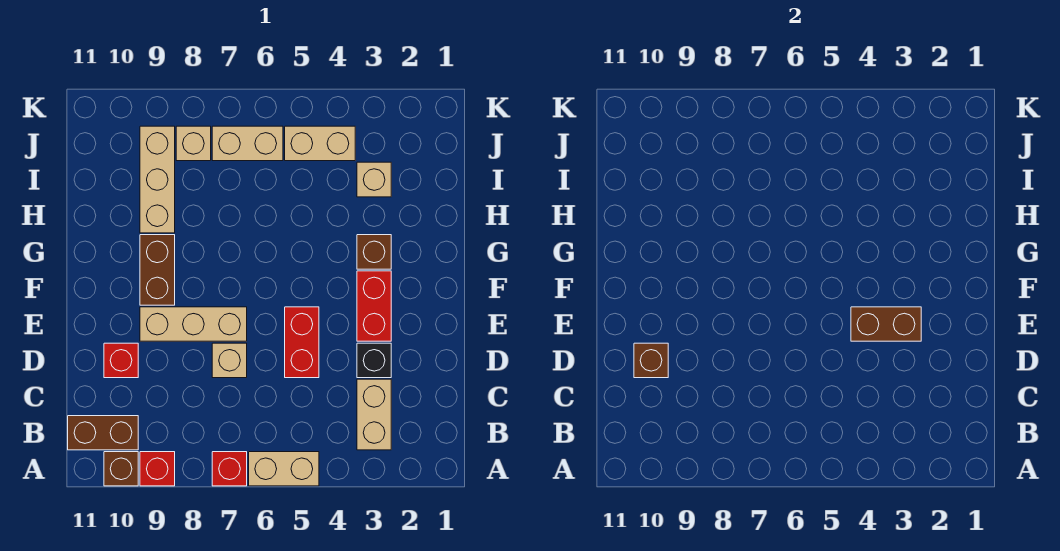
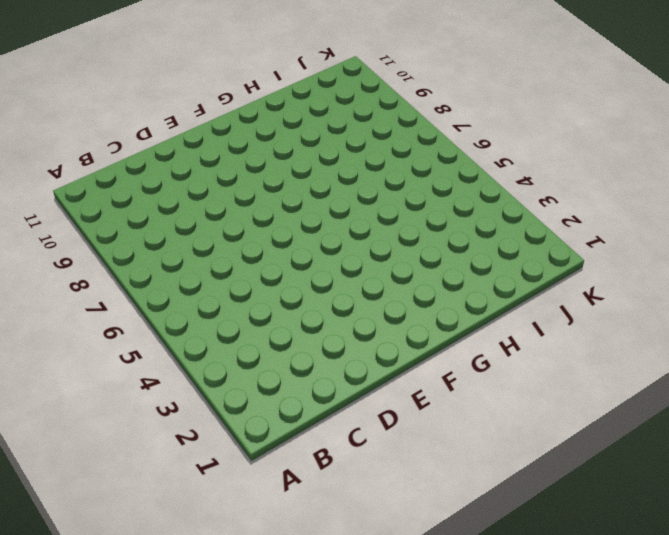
none -> tan 1x2 brick [249,452,319,486]
none -> red 1x1 brick [212,452,247,486]
none -> red 1x1 brick [140,452,175,486]

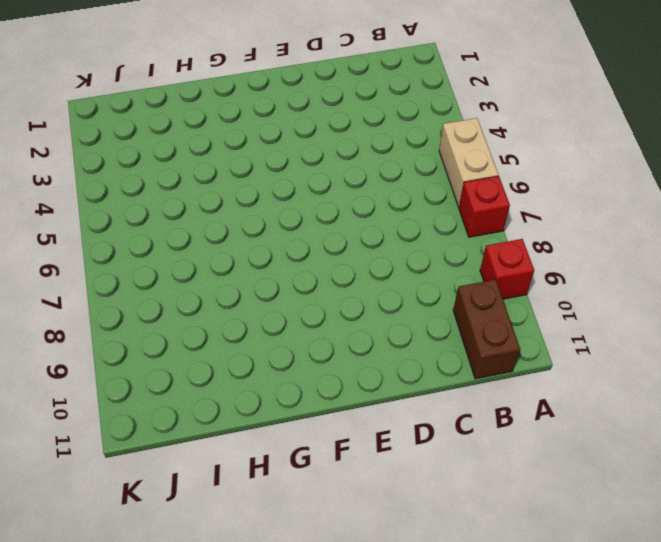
none -> brown 1x1 brick [104,452,138,486]
none -> tan 1x2 brick [357,379,391,450]
none -> black 1x1 brick [357,343,391,378]

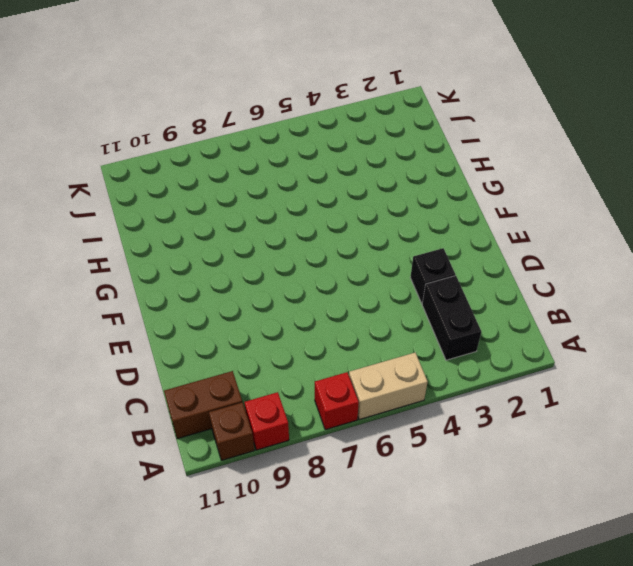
black 1x2 brick [422,276,481,360] -> tan 1x2 brick [357,379,391,450]
none -> red 1x2 brick [285,307,319,378]
none -> tan 1x1 brick [212,343,247,378]
none -> red 1x1 brick [104,343,138,378]

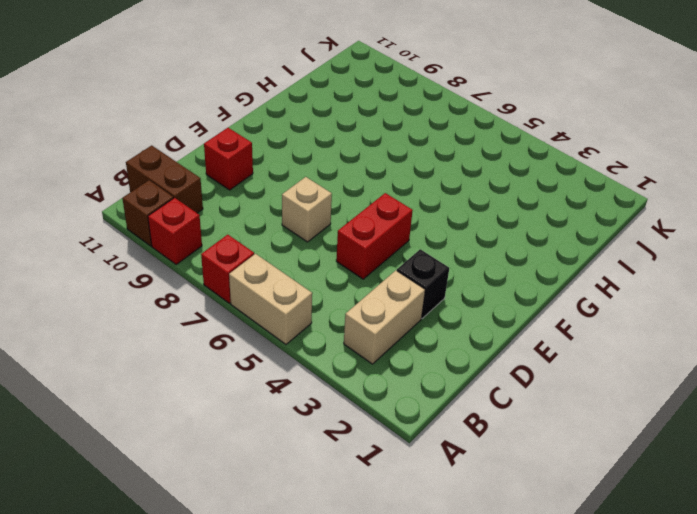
none -> red 1x2 brick [357,271,391,341]
none -> tan 1x3 brick [140,307,247,341]
none -> brown 1x2 brick [140,235,175,305]

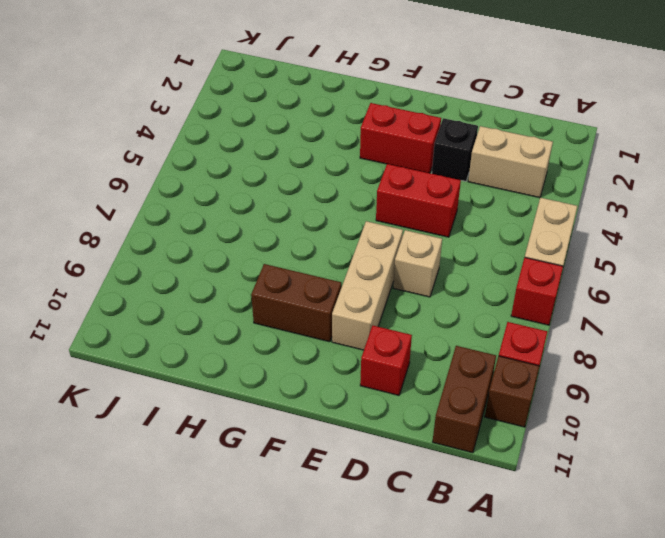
none -> brown 1x1 brick [357,235,391,269]
none -> tan 1x3 brick [140,126,175,233]
none -> tan 1x1 brick [357,162,391,197]

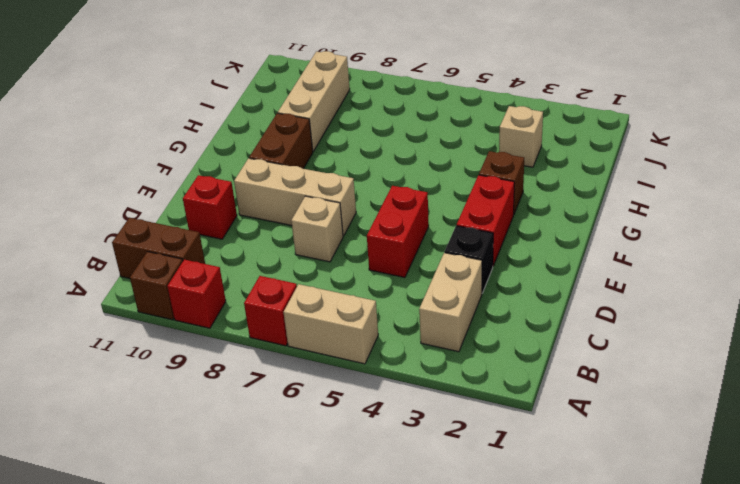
none -> tan 1x2 brick [285,126,355,161]
none -> tan 1x2 brick [212,126,283,161]
none -> tan 1x1 brick [176,126,211,161]

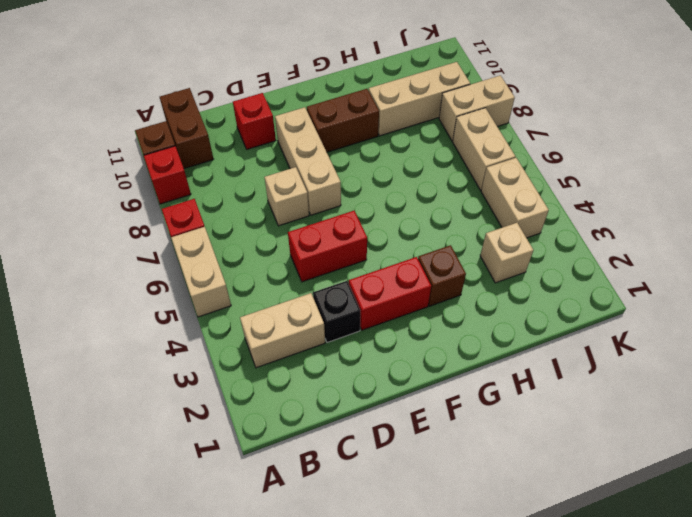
tan 1x2 brick [439,75,515,141] -> tan 1x1 brick [176,126,211,161]
none -> brown 1x1 brick [634,343,668,378]
none -> brown 1x2 brick [851,307,921,341]

